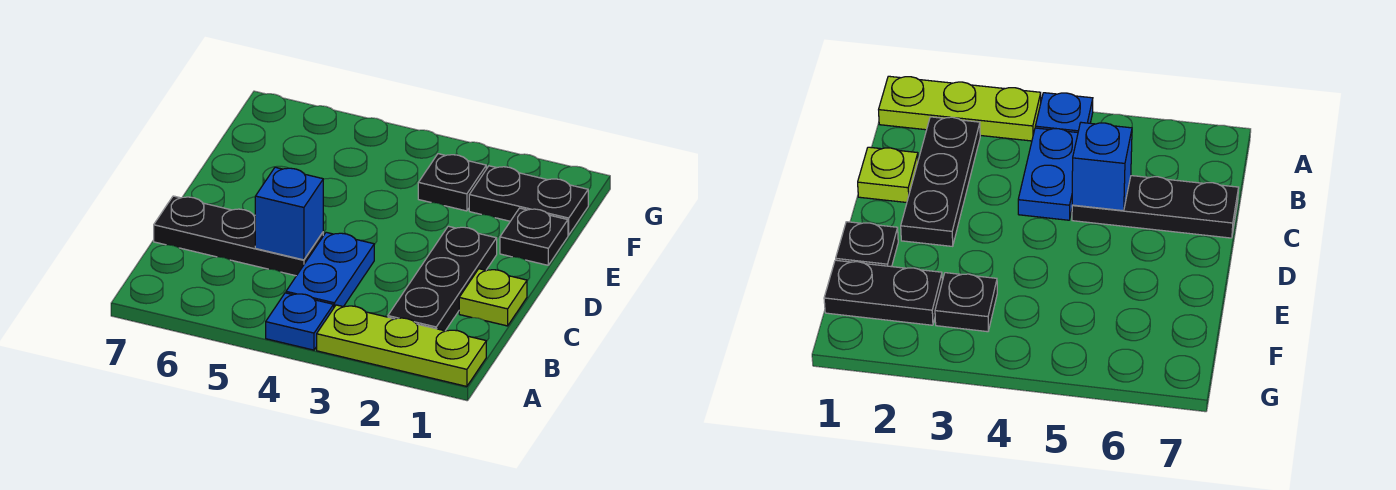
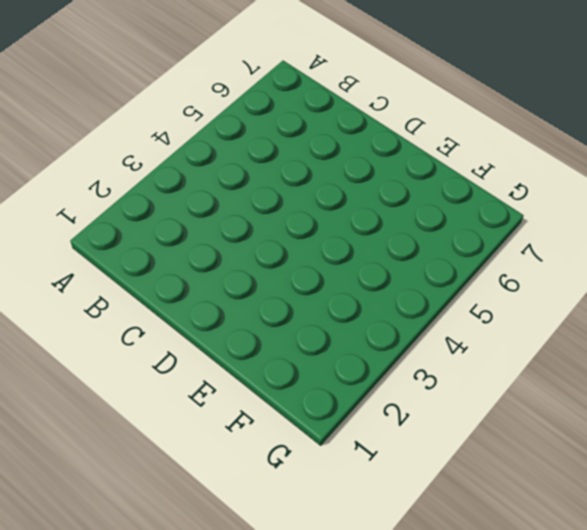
none -> lime 1x3 plate [317,305,486,386]
none -> blue 1x1 plate [266,293,334,350]

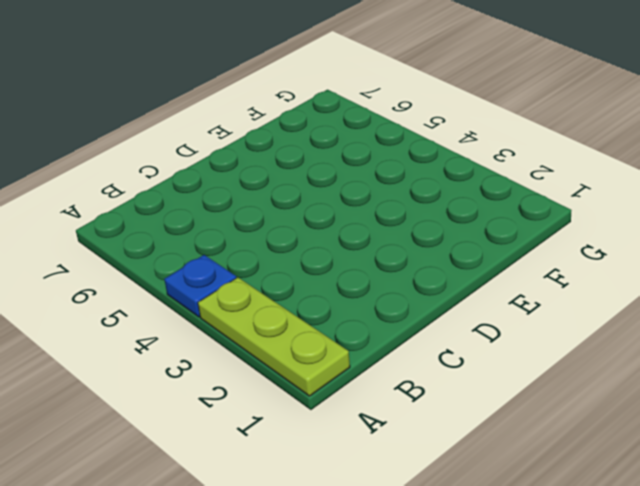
none -> black 1x3 plate [388,226,497,331]
none -> blue 1x2 plate [286,232,374,307]

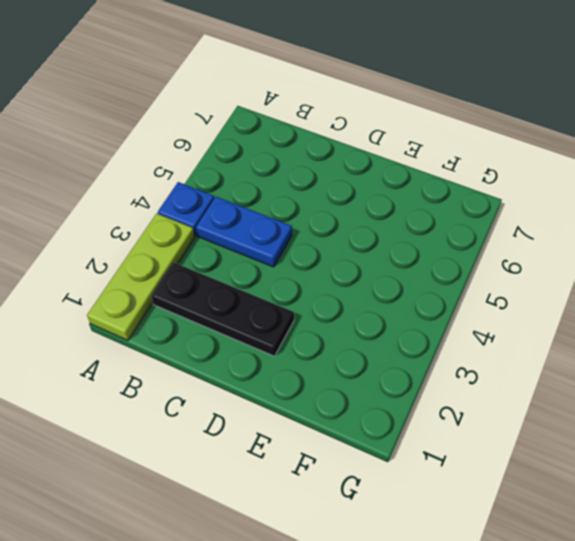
none -> lime 1x1 plate [459,269,527,326]
none -> black 1x3 plate [154,196,323,276]

